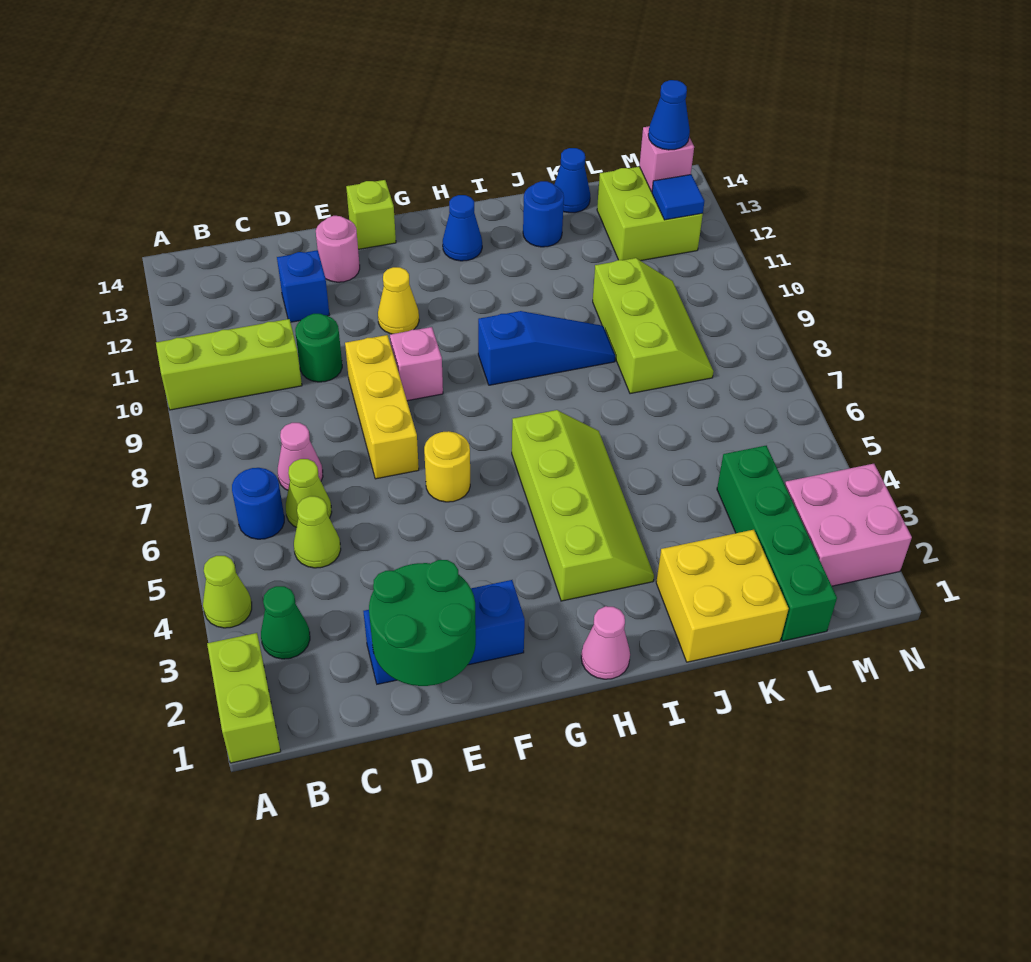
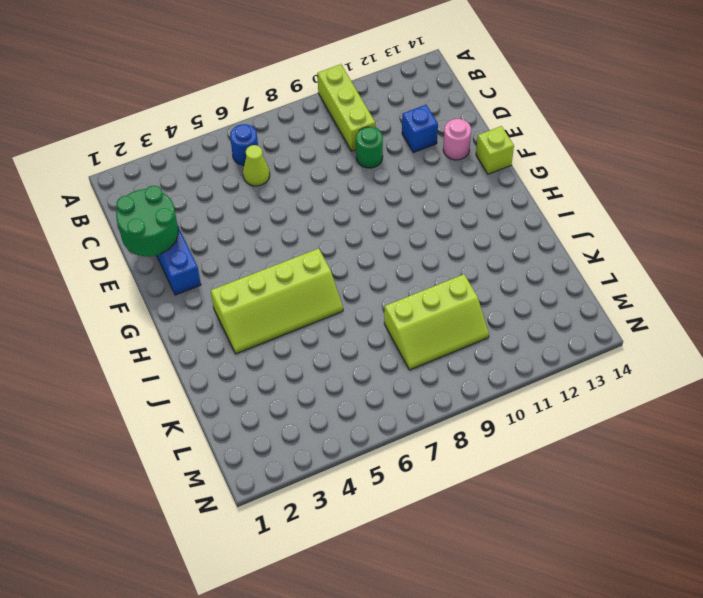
none -> lime 1x2 brick [207,633,281,763]
none -> lime 1x1 cone [203,556,252,628]
none -> green 1x1 cone [261,586,310,659]
none -> lime 1x1 cone [294,496,341,568]

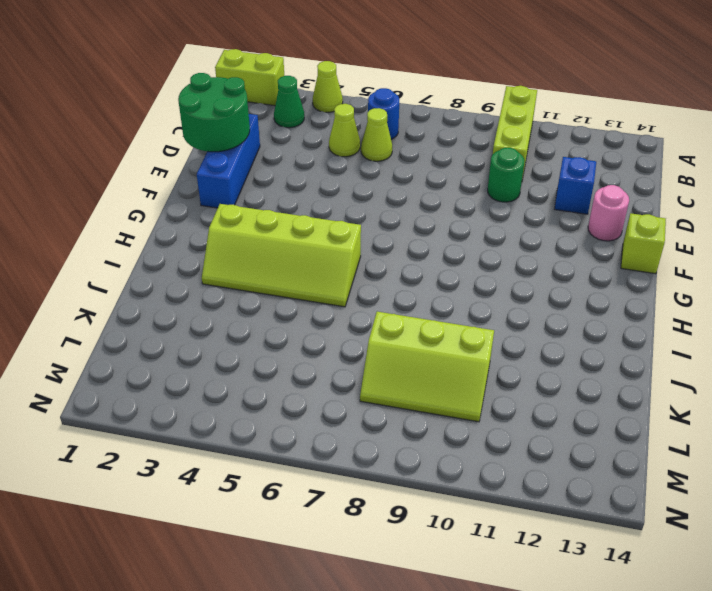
none -> pink 1x1 cone [278,423,323,490]
none -> yellow 1x3 brick [345,335,419,479]
none -> yellow 1x1 round brick [424,431,470,502]
none -> pink 1x1 brick [390,327,443,401]

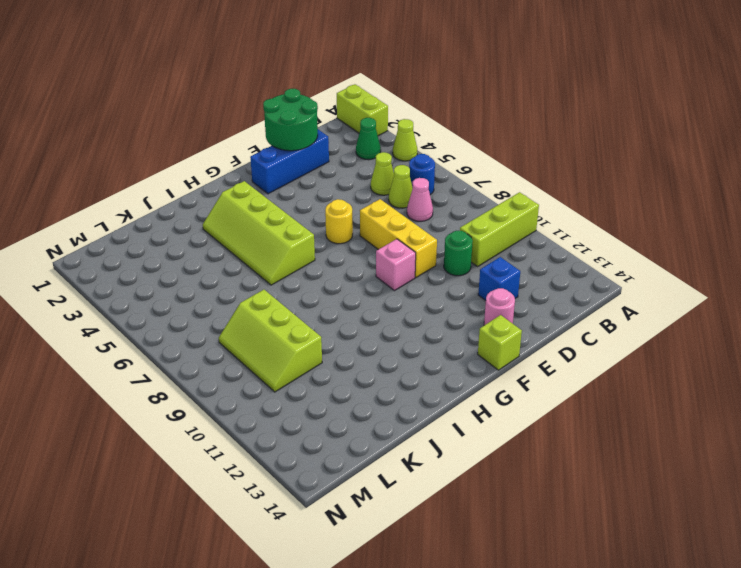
none -> yellow 1x1 cone [378,267,419,334]
none -> pink 1x1 cone [581,606,630,679]
none -> blue 1x3 slope [478,311,615,385]
none -> blue 1x1 cone [443,195,482,261]

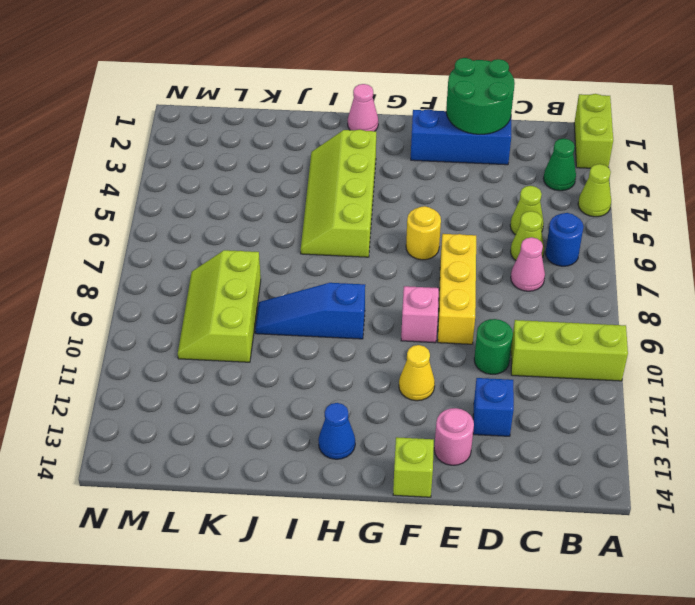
none -> yellow 2x2 brick [656,530,789,662]
none -> blue 1x1 round brick [523,181,564,247]
none -> blue 1x1 cone [554,148,590,213]
none -> green 1x4 brick [717,446,837,641]

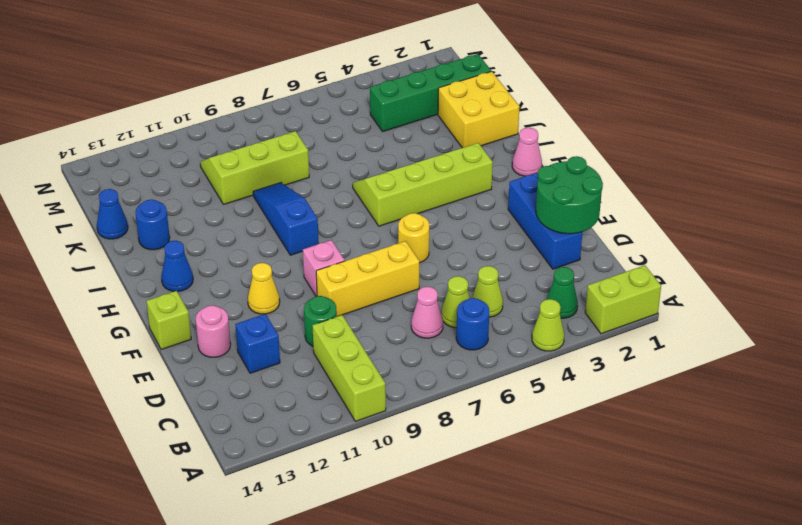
none -> lime 2x2 brick [597,167,703,261]
none -> pink 2x2 brick [785,464,912,586]
none -> blue 1x1 tile [652,175,704,220]
none -> pink 1x1 brick [639,126,694,192]

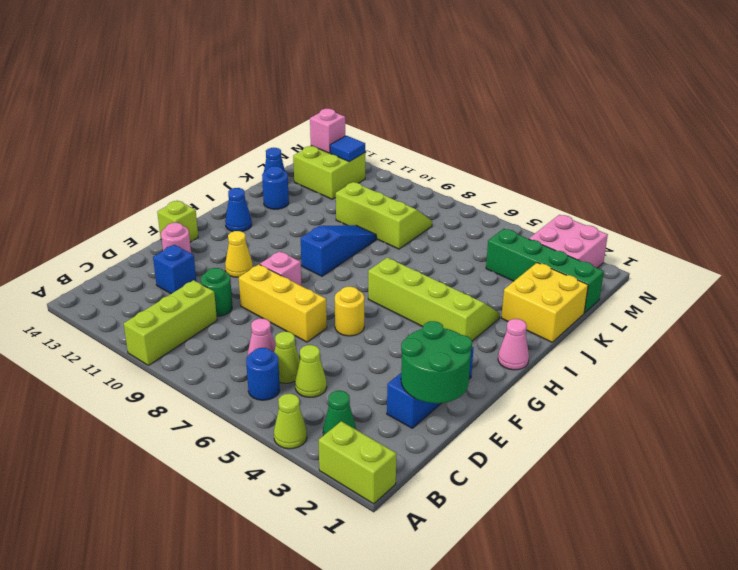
none -> blue 1x1 cone [648,80,690,150]

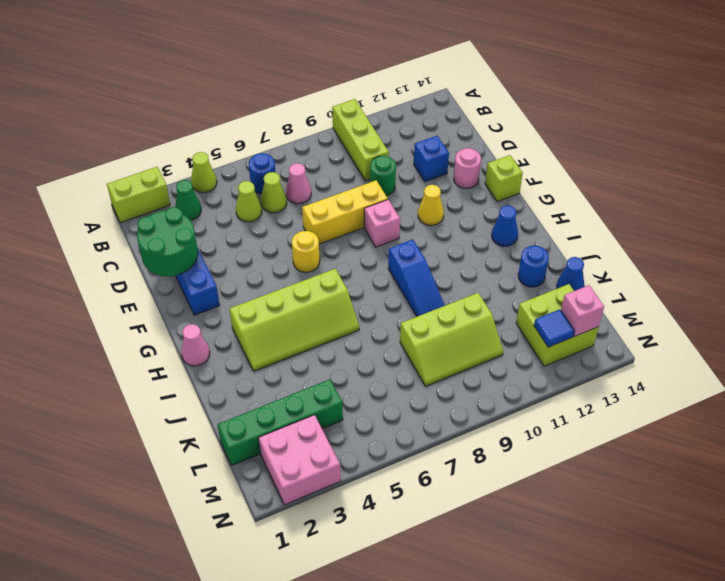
none -> yellow 2x2 brick [656,530,789,662]
none -> blue 1x1 cone [648,80,690,150]

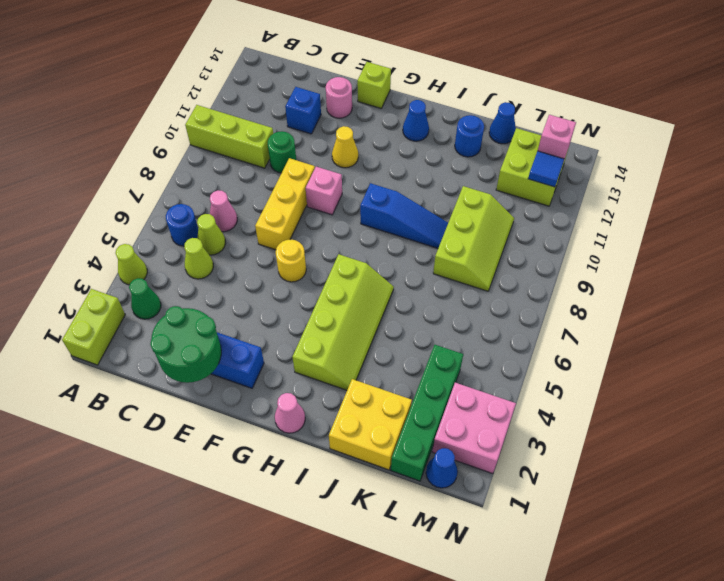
blue 1x1 cone [426,448,458,488] -> blue 1x1 cone moved to [648,80,690,150]

